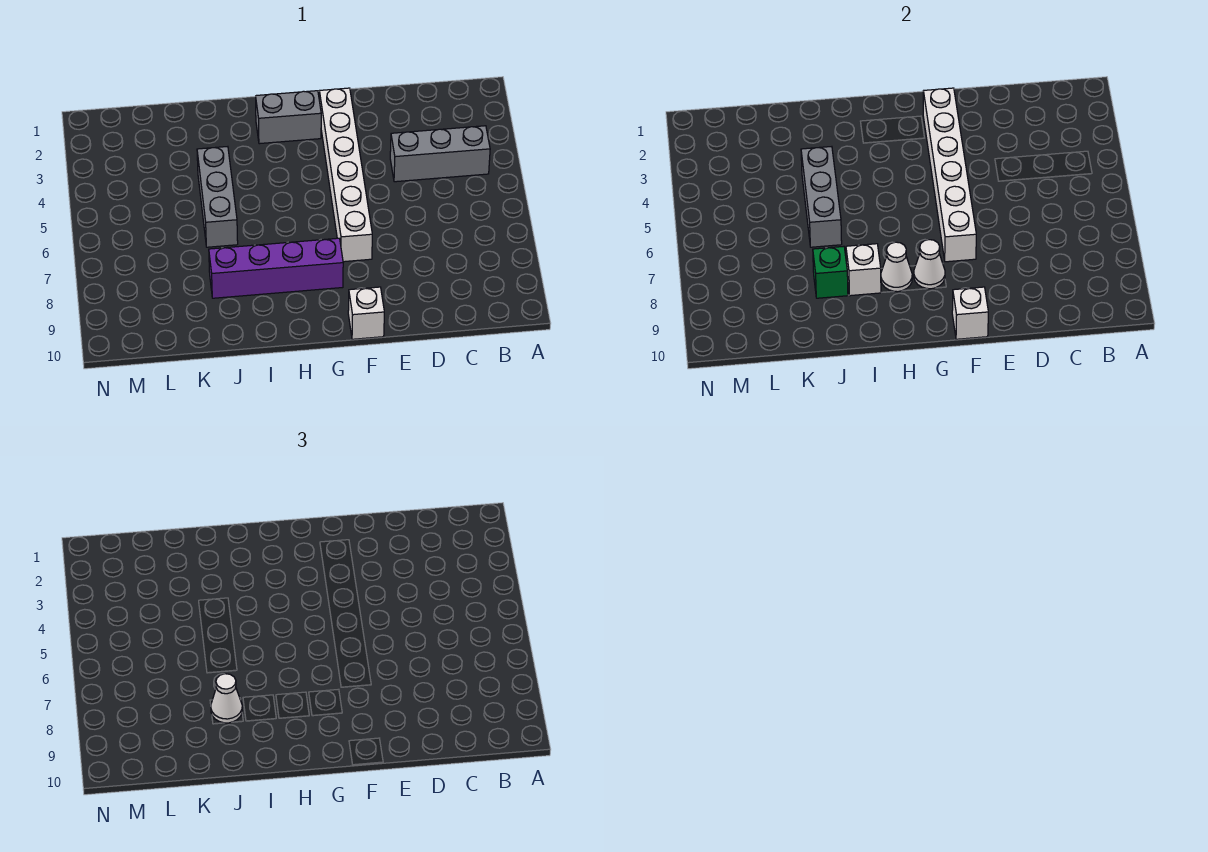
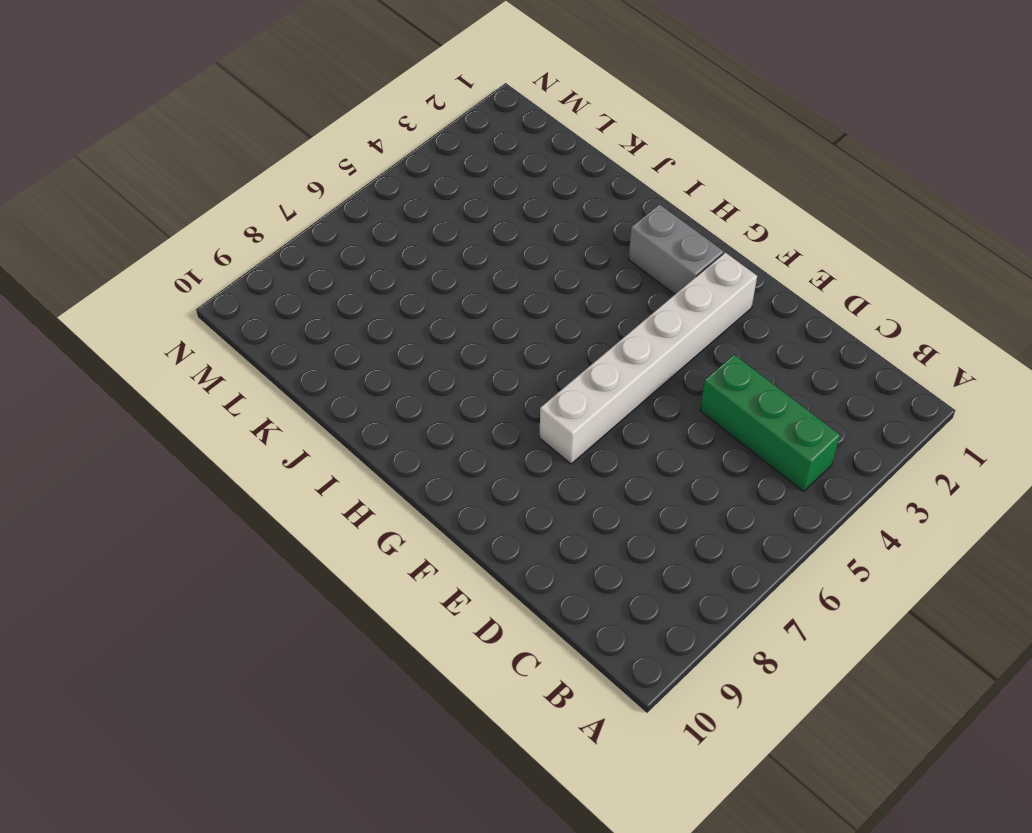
green 1x3 brick [700,355,840,491] -> grey 1x3 brick [390,126,490,182]
none -> white 1x1 brick [348,287,384,339]
none -> purple 1x4 brick [209,238,343,298]
none -> grey 1x3 brick [197,147,238,247]

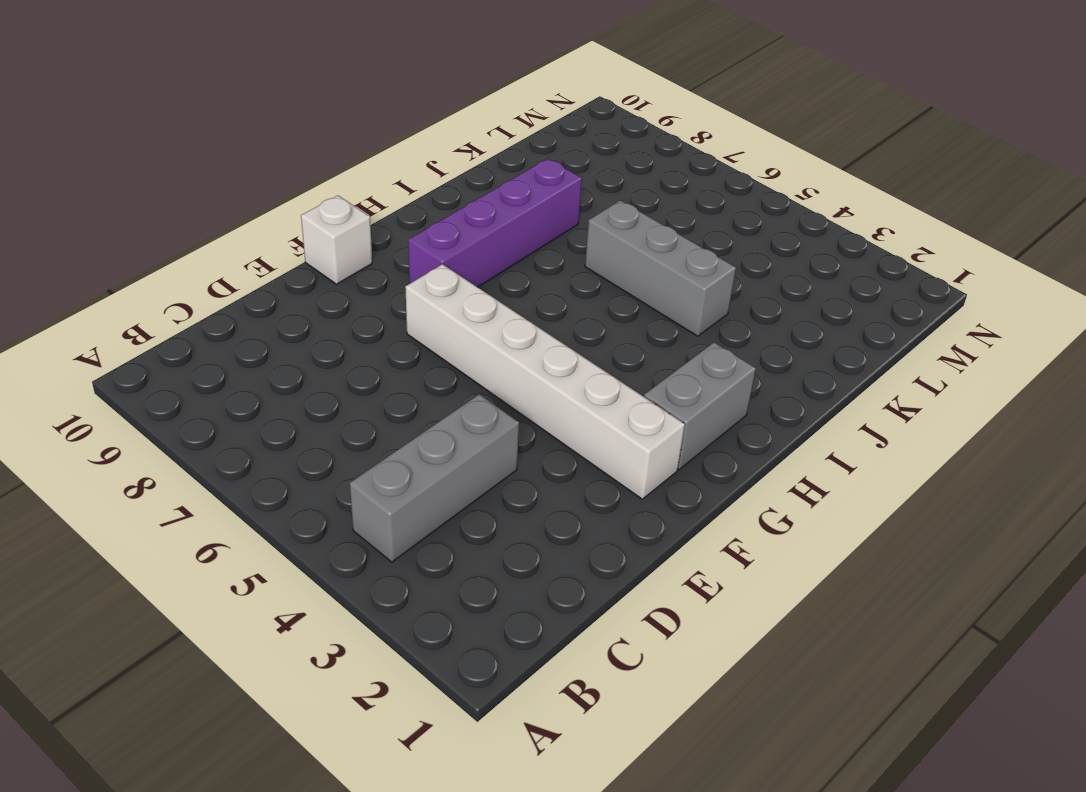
none -> white 1x6 brick [923,88,976,262]
none -> white 1x1 brick [952,287,988,339]
none -> white 1x1 cone [914,240,945,289]

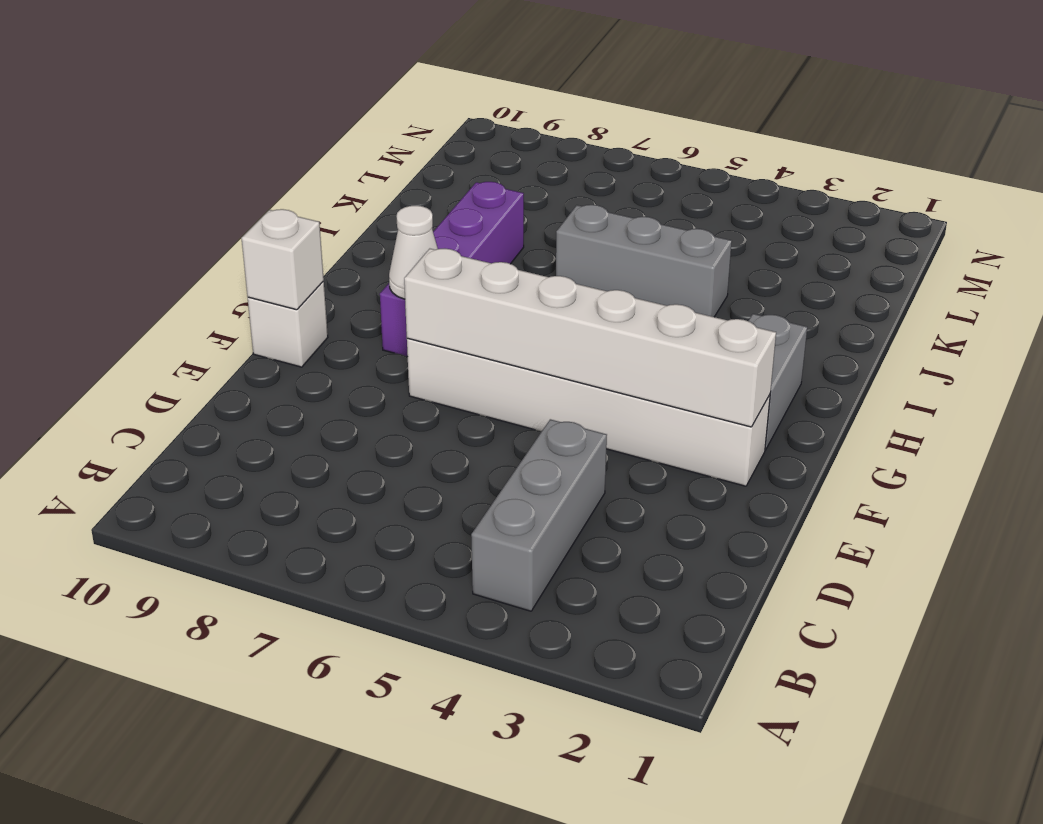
none -> white 1x1 cone [881,242,912,292]
none -> white 1x1 brick [846,244,881,296]
none -> grey 1x3 brick [801,147,842,247]

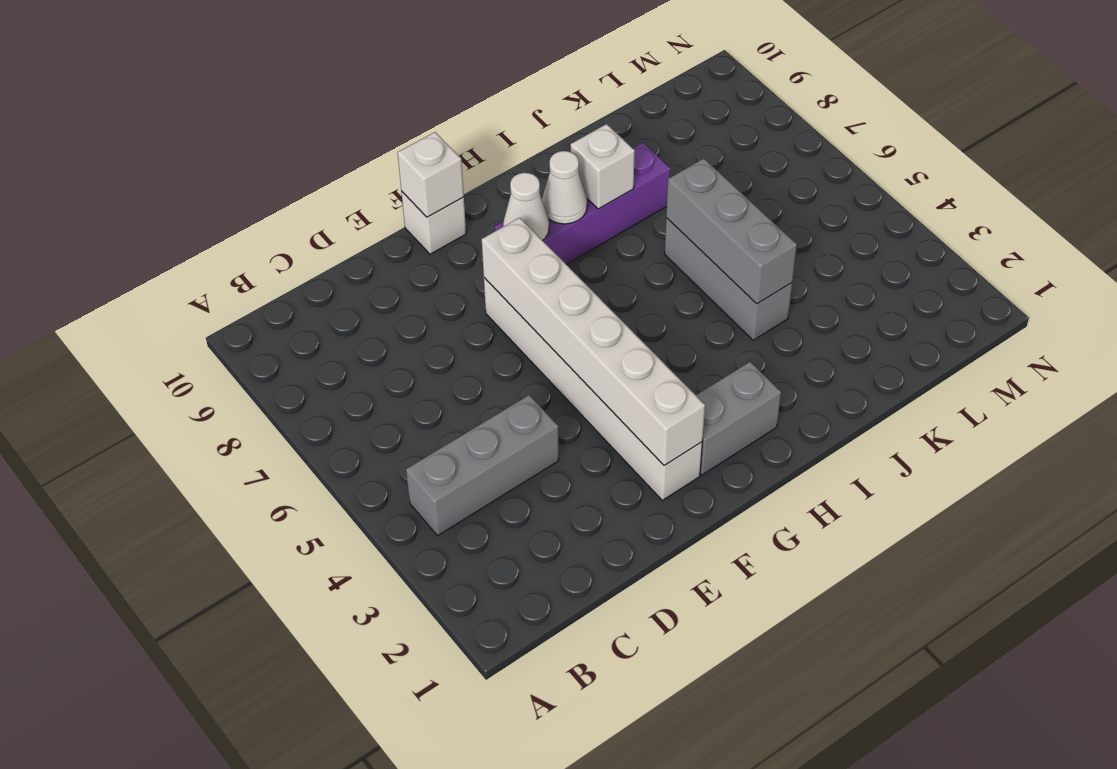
none -> green 1x1 brick [813,246,848,298]
none -> white 1x1 cone [211,674,242,723]

